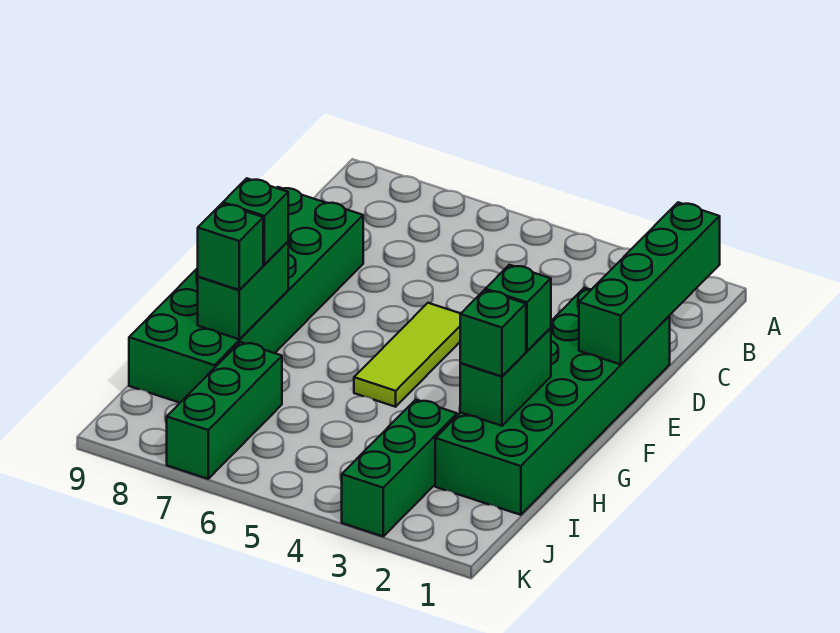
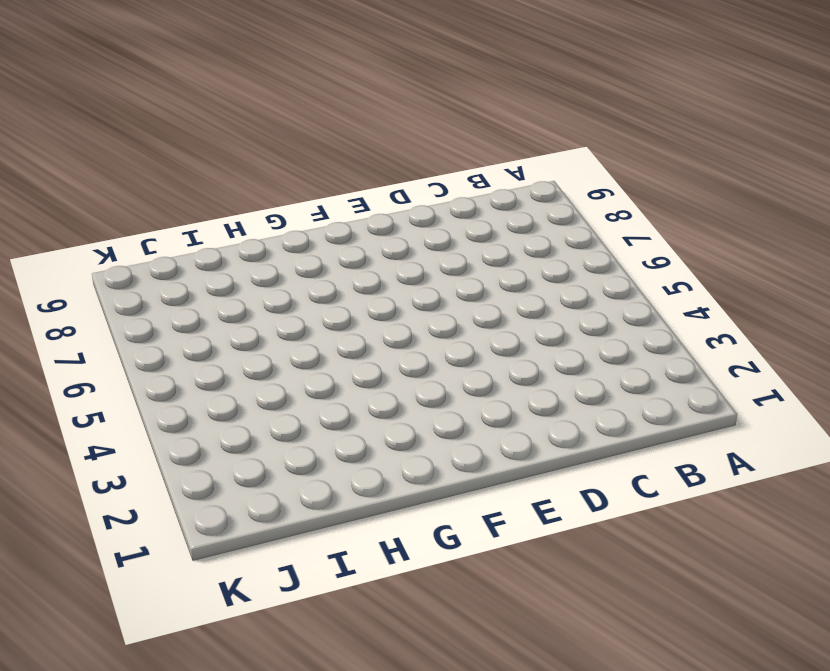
none -> green 2x6 brick [435,288,670,515]
none -> green 2x6 brick [129,187,363,403]
none -> lime 1x3 tile [354,303,461,407]

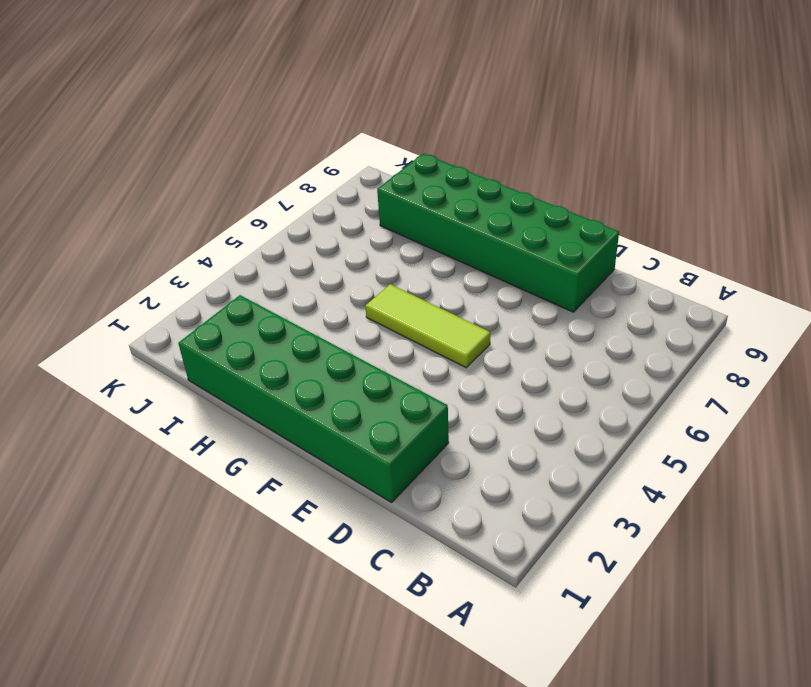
none -> green 1x3 brick [342,400,457,536]
none -> green 1x3 brick [167,342,282,479]
none -> green 1x4 brick [579,202,720,364]

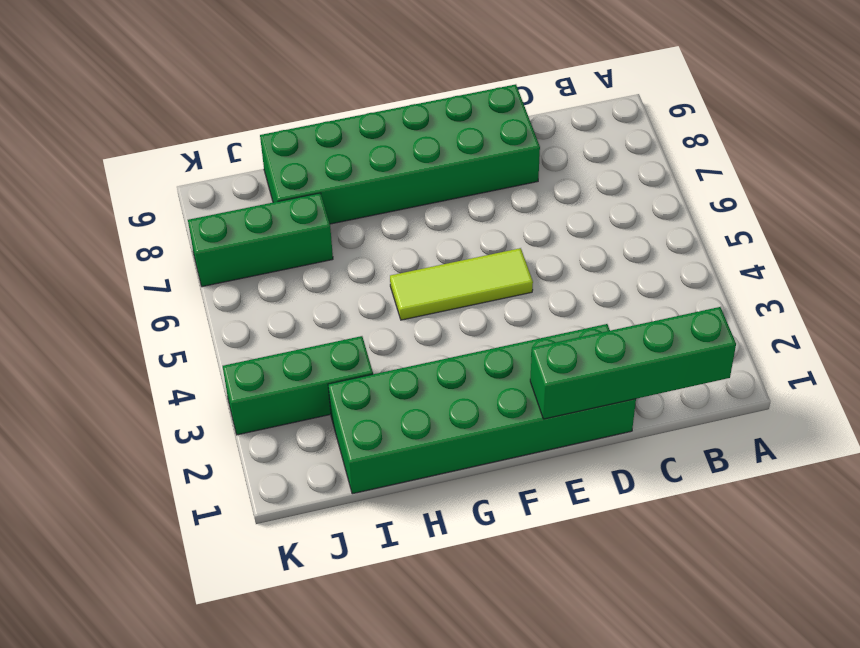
none -> green 1x2 brick [460,328,551,426]
none -> green 1x2 brick [198,242,288,339]
none -> green 1x1 brick [485,265,551,351]

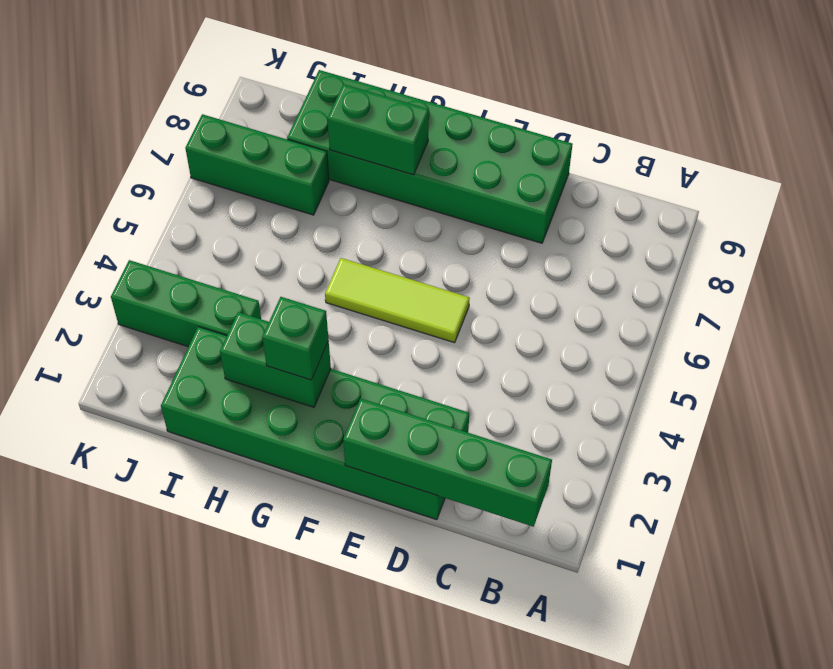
none -> green 1x1 brick [223,178,288,265]
none -> green 1x1 brick [460,290,526,376]
none -> green 1x1 brick [198,204,263,290]

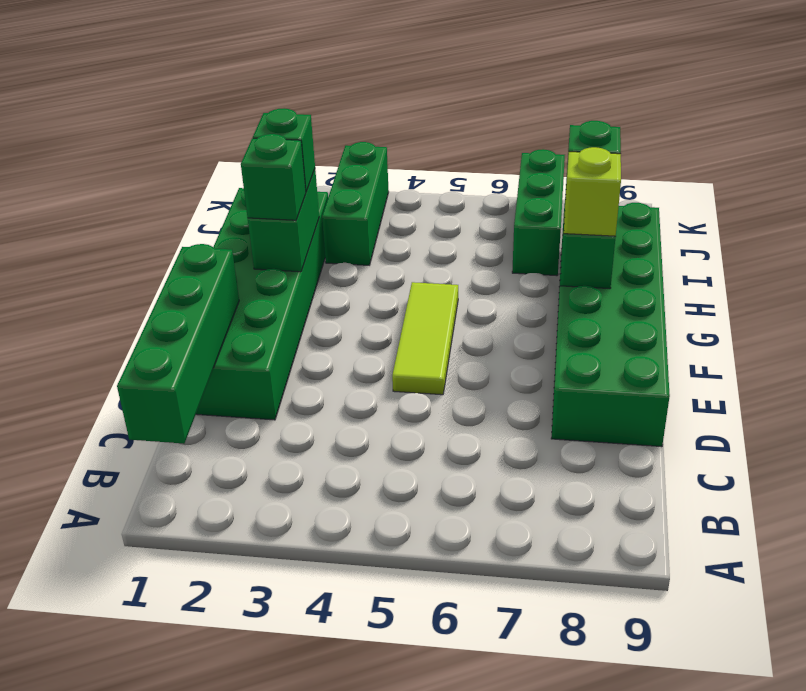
lime 1x1 brick [564,147,621,236] -> green 1x1 brick [223,178,288,265]

